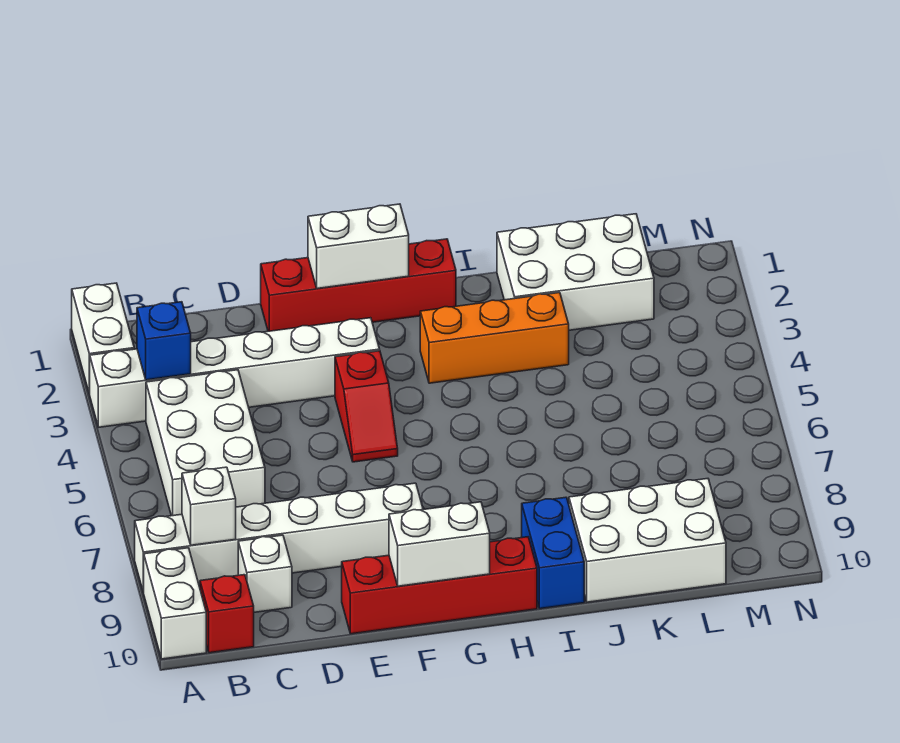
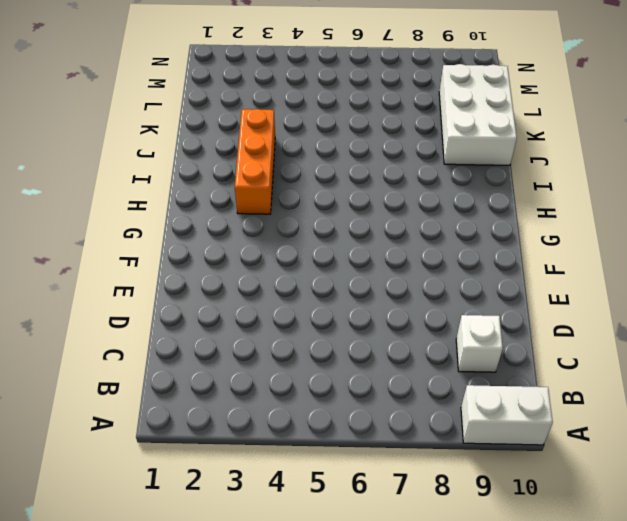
none -> white 1x2 brick [72,283,134,394]
none -> white 1x6 brick [90,318,380,427]
none -> white 1x6 brick [135,483,423,593]

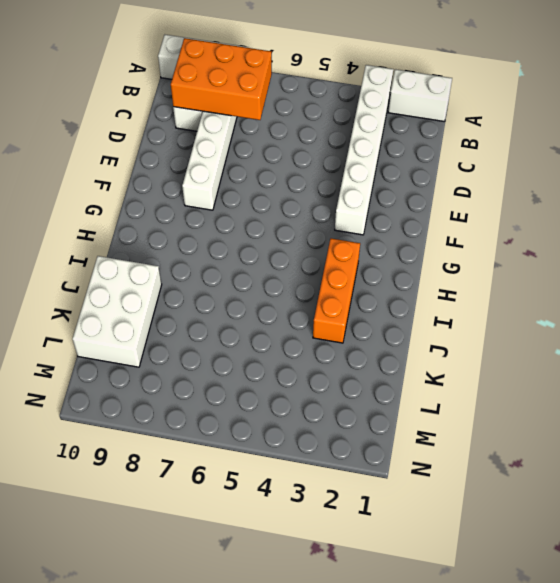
orange 2x3 brick [171,38,272,120] -> white 1x1 brick [182,467,236,545]
none -> white 2x3 brick [146,370,265,516]
none -> red 1x1 brick [200,575,254,653]
none -> red 1x4 brick [261,239,456,331]

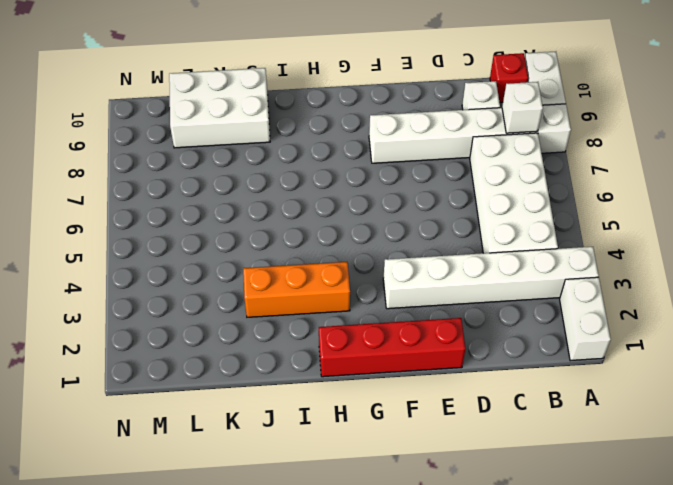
white 2x4 brick [470,133,558,253] -> white 2x3 brick [146,370,265,516]
none -> red 1x4 brick [342,537,537,634]
none -> red 1x2 slope [335,351,398,462]
none -> blue 1x2 brick [522,497,584,609]

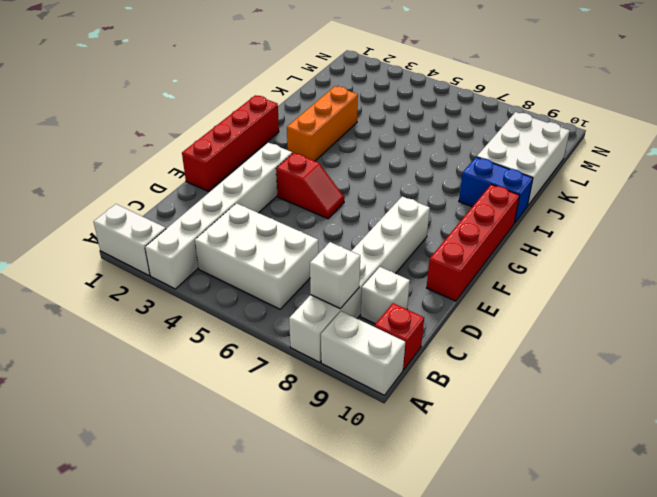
none -> white 2x3 brick [497,214,654,330]
none -> blue 1x1 brick [137,302,191,380]
none -> white 1x2 brick [308,204,409,289]

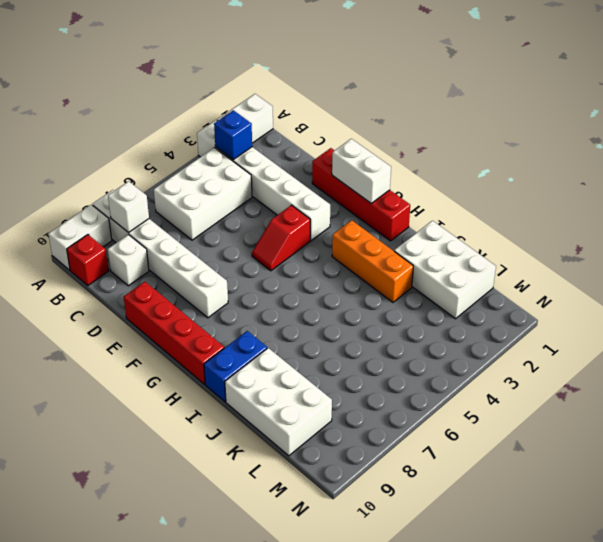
none -> white 1x2 brick [389,502,490,586]

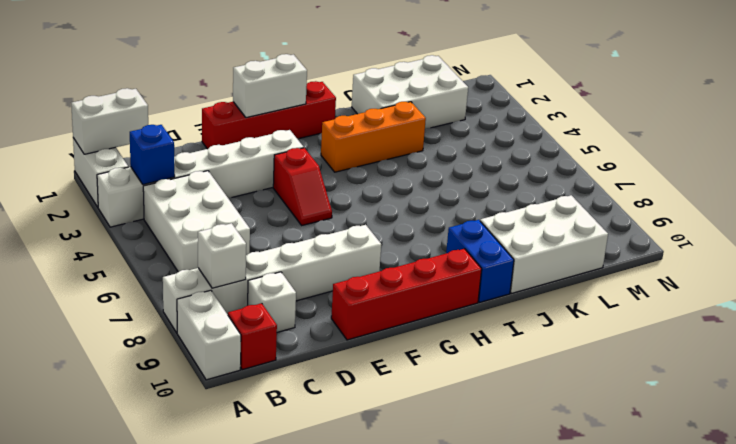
white 1x2 brick [71,88,148,154] -> white 1x2 brick moved to [389,502,490,586]

